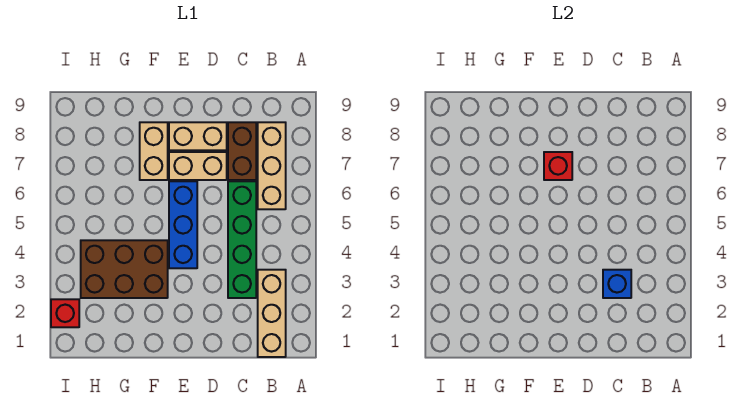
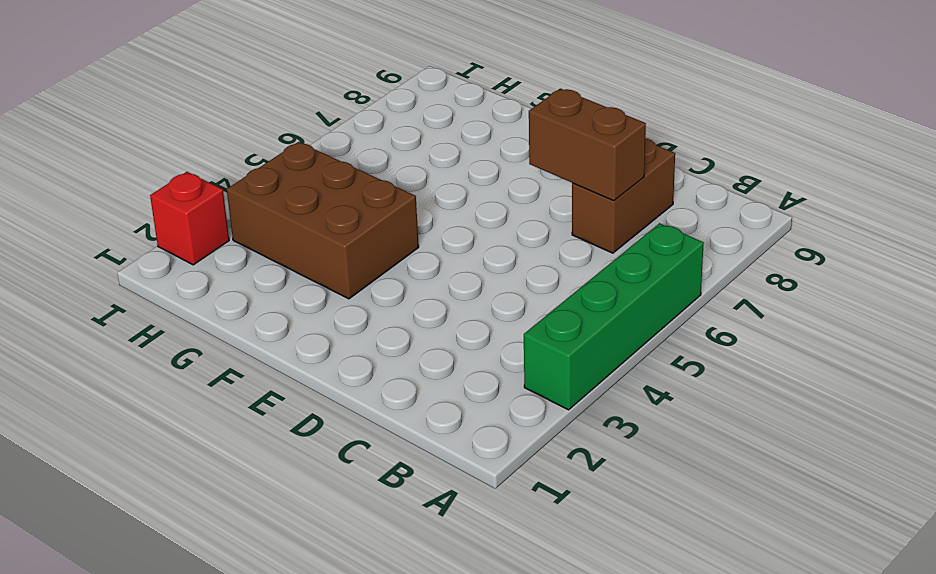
green 1x4 brick [524,223,704,410] -> green 1x4 brick moved to [228,181,256,298]
brown 1x2 brick [529,89,646,201] -> none
none -> tan 1x3 brick [258,270,286,357]
none -> tan 1x3 brick [258,122,286,209]
none -> tan 1x2 brick [169,152,227,180]

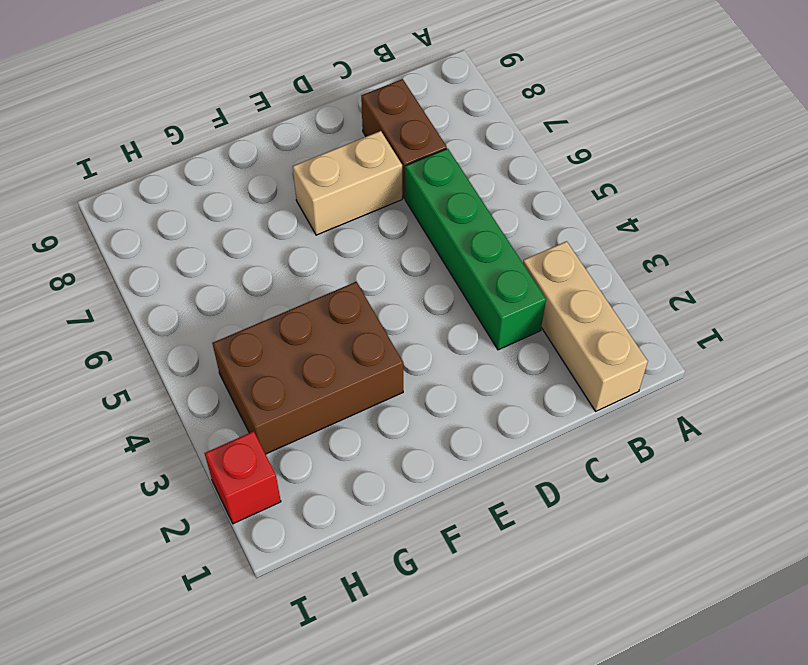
none -> tan 1x3 brick [258,122,286,209]
none -> tan 1x2 brick [169,122,227,150]
none -> blue 1x3 brick [169,181,197,268]

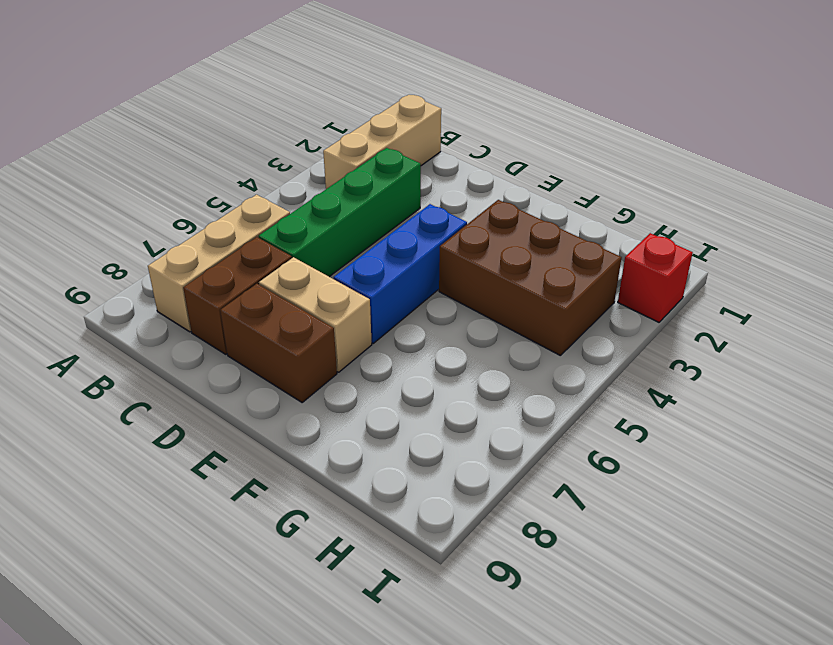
brown 1x2 brick [220,284,337,402] -> tan 1x2 brick [169,122,227,150]
none -> tan 1x2 brick [140,122,168,180]
none -> blue 1x1 brick [603,270,631,298]
none -> red 1x1 brick [544,152,572,180]

